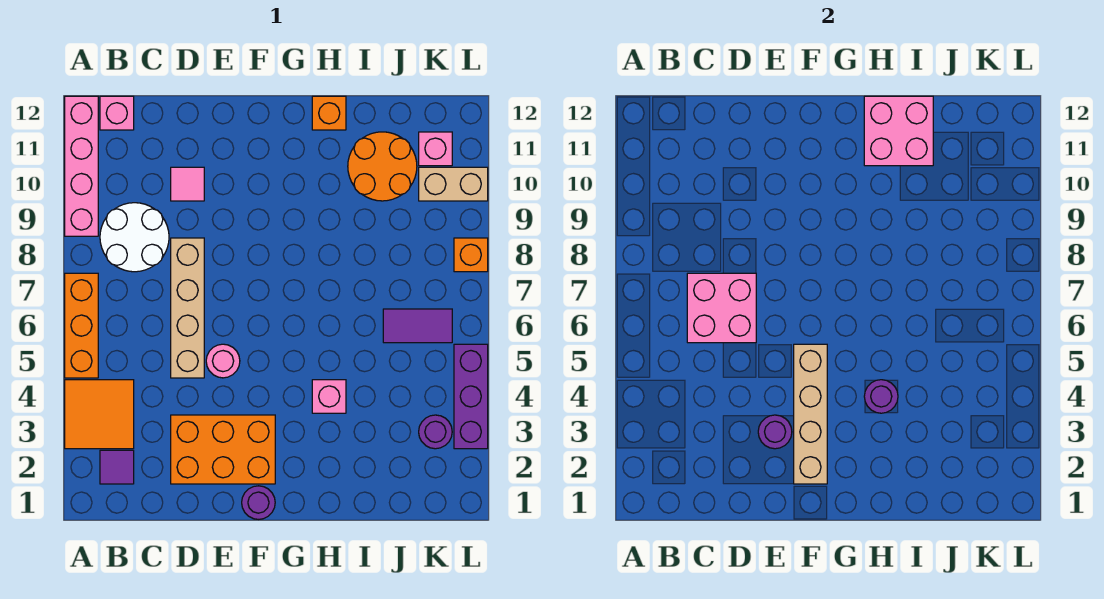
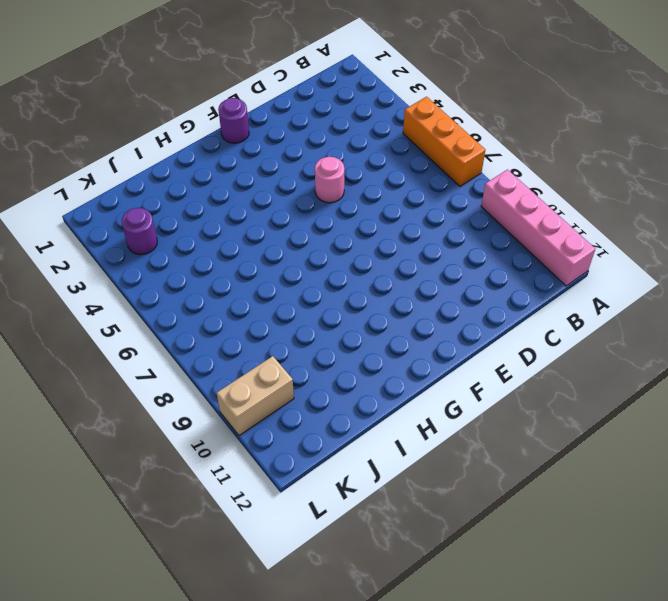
none -> orange 2x2 tile [65,380,134,449]
none -> purple 1x1 tile [100,450,134,484]
none -> white 2x2 round brick [100,203,169,272]

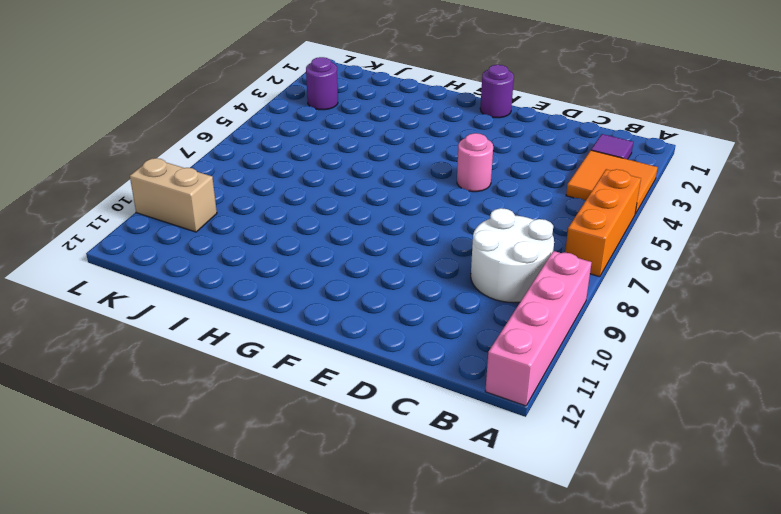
none -> pink 1x1 brick [100,96,134,130]
none -> orange 2x3 brick [171,415,275,484]
none -> tan 1x4 brick [171,238,204,378]

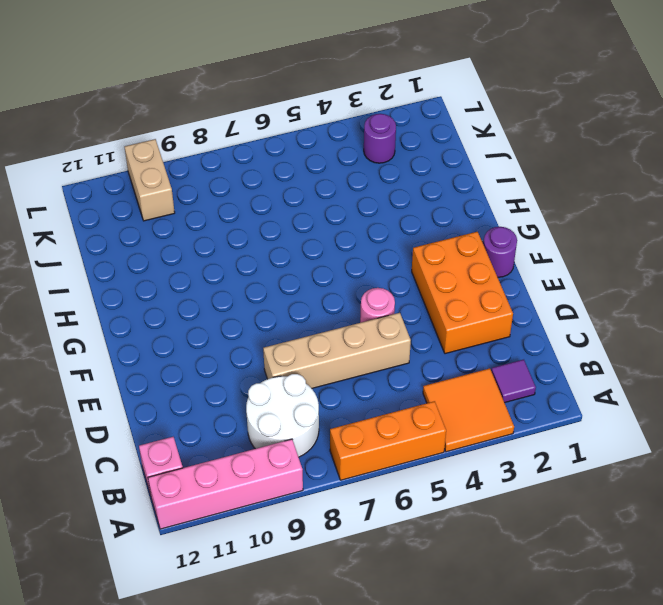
none -> pink 1x1 tile [171,167,204,201]
none -> pink 1x1 brick [312,380,346,413]
none -> orange 1x1 brick [312,96,346,130]

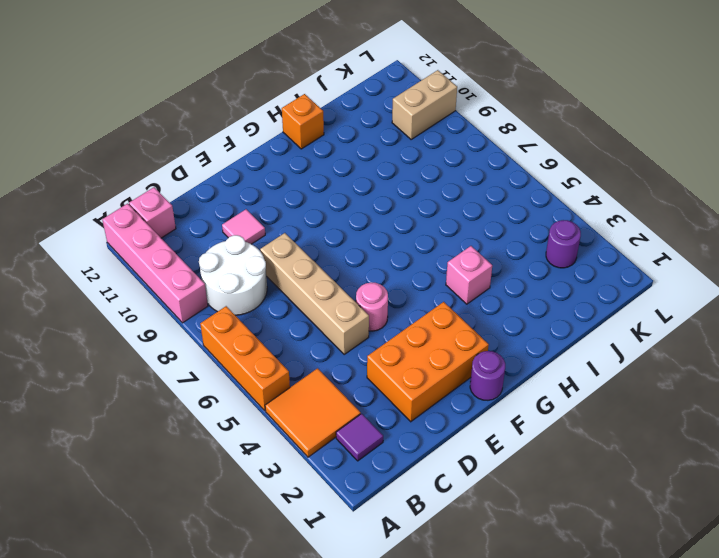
none -> orange 2x2 round brick [348,132,417,201]
none -> purple 1x2 tile [383,309,452,343]
none -> pink 1x1 brick [419,132,452,166]

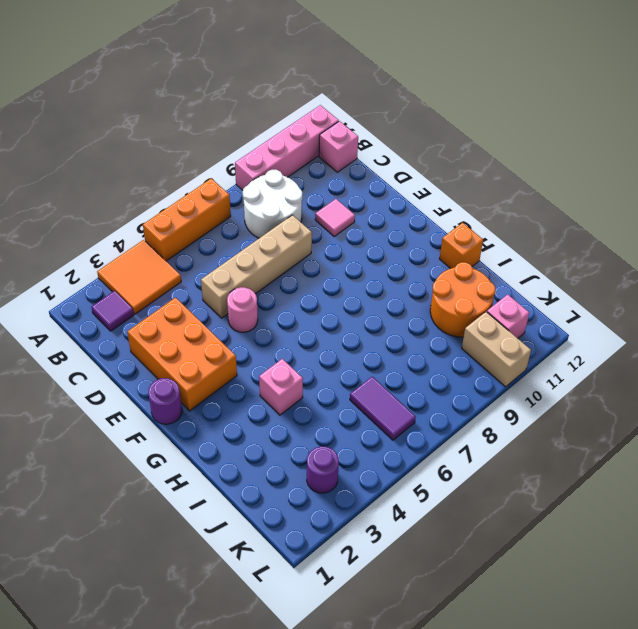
none -> purple 1x3 brick [454,344,488,449]
none -> orange 1x1 brick [454,238,488,272]
none -> pink 2x2 brick [687,273,756,343]

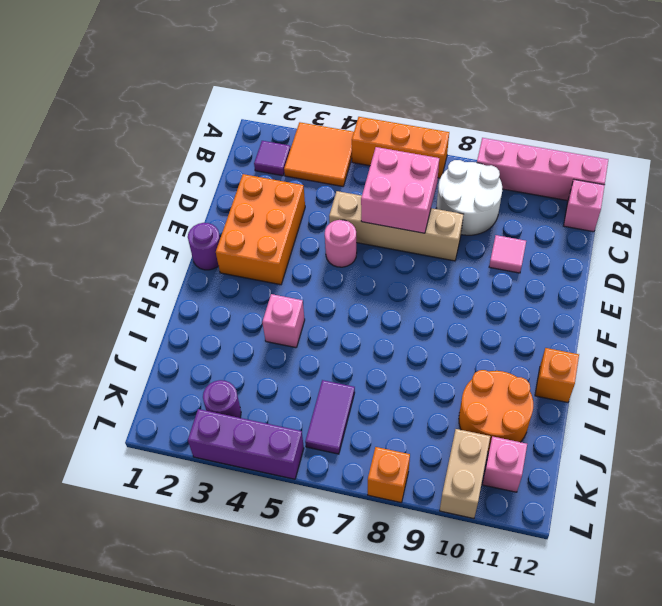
none -> purple 1x1 round brick [758,415,792,449]
none -> tan 1x4 brick [794,344,827,484]
none -> purple 1x1 round brick [864,380,898,413]

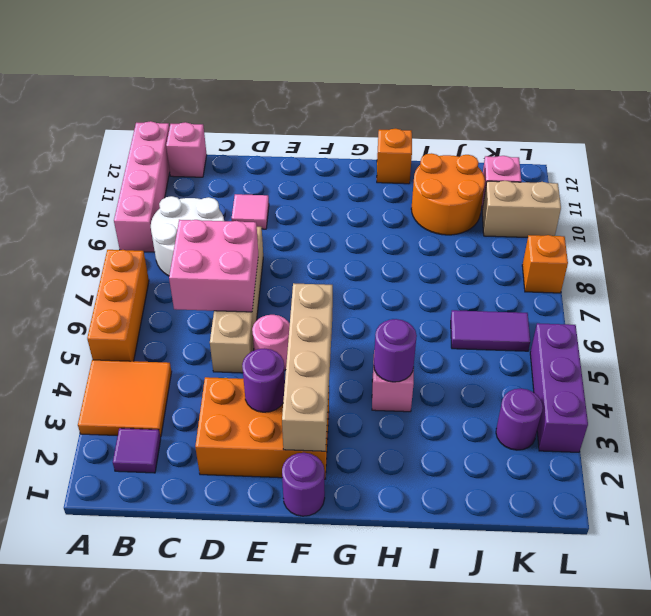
none -> pink 2x2 brick [864,96,933,166]

